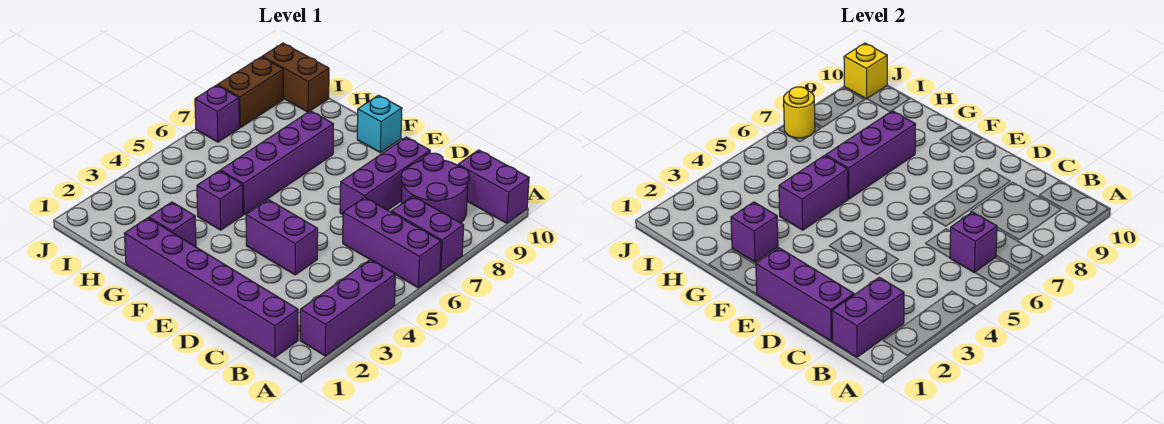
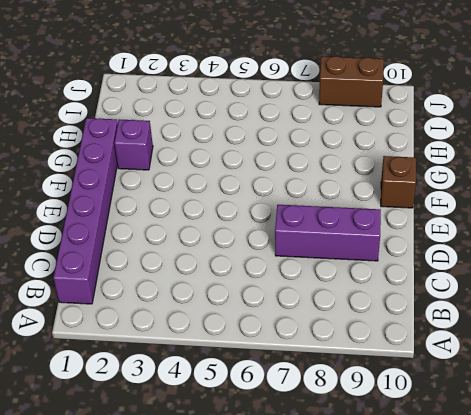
brown 1x1 brick [381,156,416,208] -> cyan 1x1 brick [357,95,402,153]
none -> purple 1x3 brick [300,260,395,356]
none -> purple 1x3 brick [343,197,441,288]
none -> purple 1x2 brick [391,196,464,271]

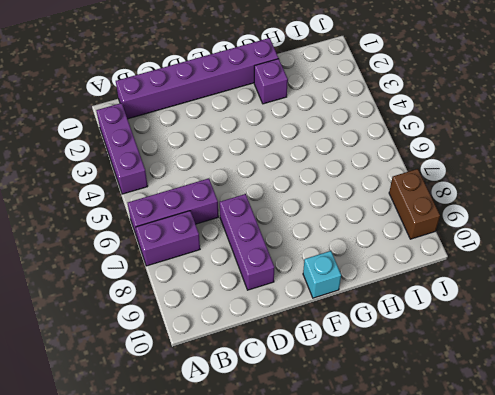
none -> purple 1x2 brick [458,150,529,223]
none -> purple 2x2 round brick [401,153,469,223]
none -> purple 1x2 brick [246,200,318,275]

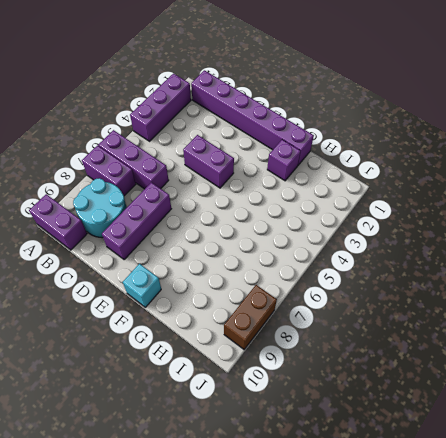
cyan 2x2 round brick [73,178,127,238] -> purple 2x2 round brick [401,153,469,223]
none -> purple 1x1 brick [197,171,243,230]
none -> purple 1x4 brick [220,111,334,214]
none -> brown 1x2 brick [262,43,329,112]

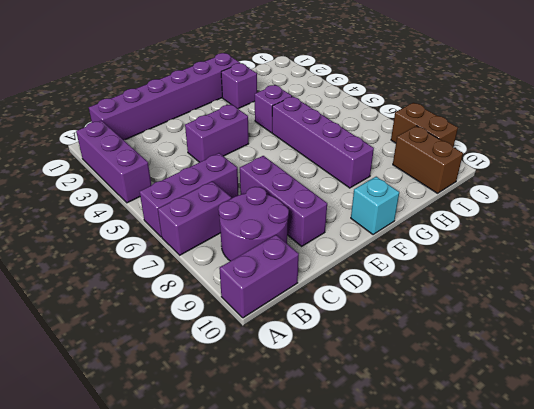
brown 1x2 brick [393,126,463,193] -> brown 1x2 brick turned to [262,43,329,112]
none -> purple 1x1 brick [195,85,239,142]
none -> purple 1x2 brick [832,277,904,357]
none -> purple 1x1 brick [950,212,997,273]

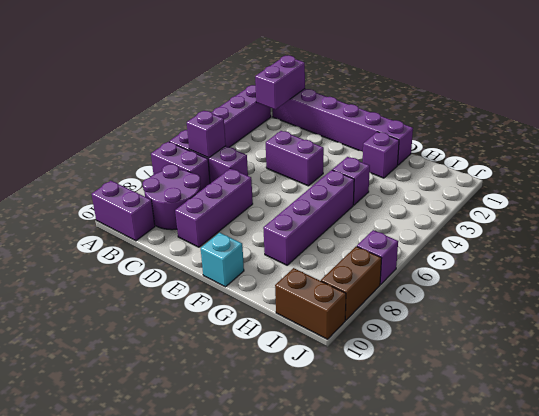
none -> purple 1x3 brick [756,248,854,341]
none -> purple 1x1 brick [731,202,778,262]
none -> purple 1x2 brick [779,156,848,230]

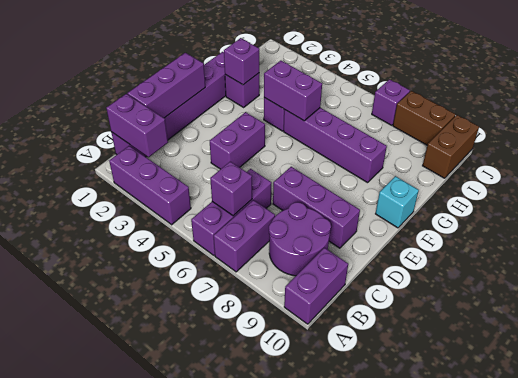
none -> purple 1x3 brick [826,111,916,199]
none -> yellow 1x1 round brick [784,87,815,138]
none -> yellow 1x1 brick [844,43,887,99]

